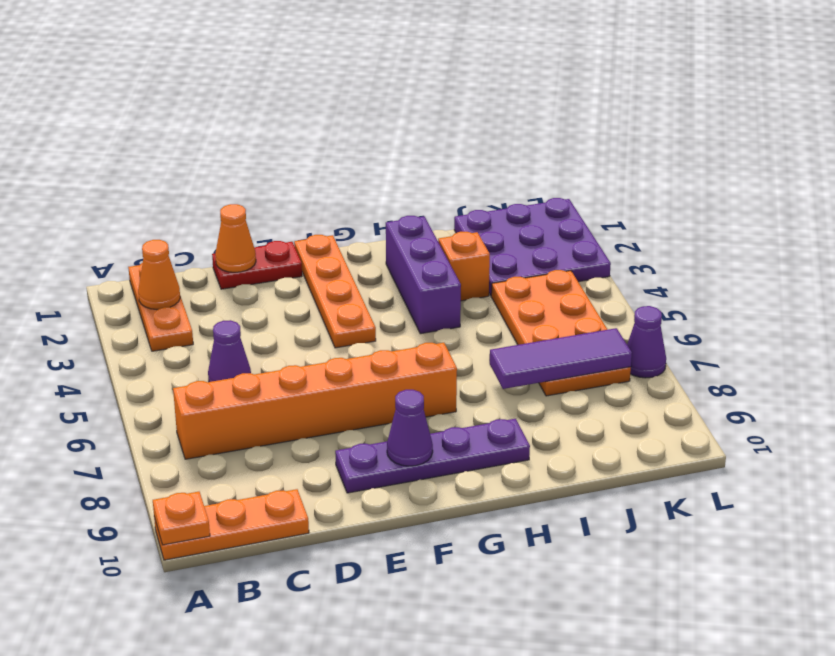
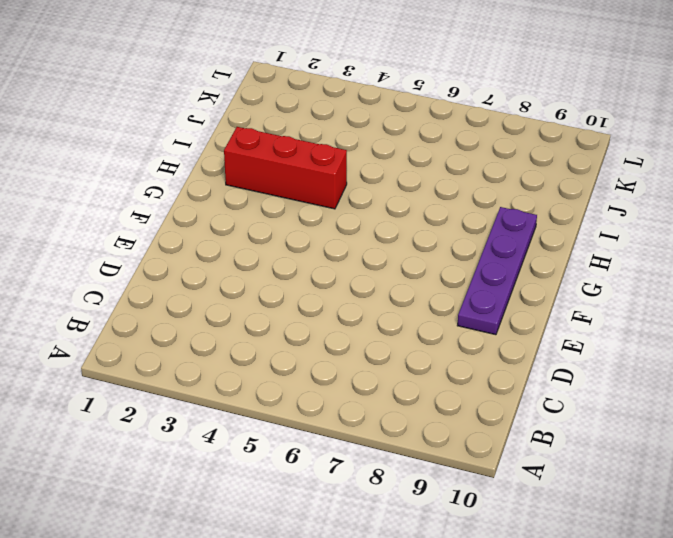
red 1x3 brick [224,127,347,209] -> purple 1x3 brick [386,216,461,334]
none -> orange 1x3 plate [154,489,309,560]
none -> orange 1x3 plate [128,263,193,351]
none -> orange 1x6 brick [173,343,457,459]

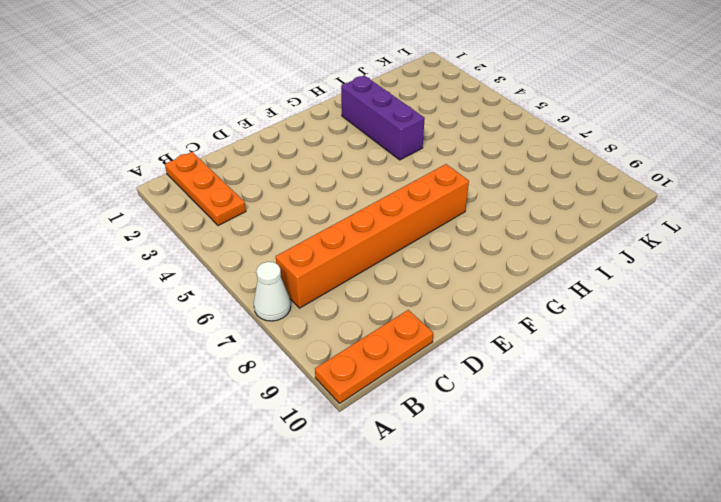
white 1x1 cone [254,262,291,321] -> none
none -> purple 1x1 cone [208,320,251,382]
none -> red 1x2 plate [212,241,302,289]
none -> purple 1x4 plate [335,419,530,493]

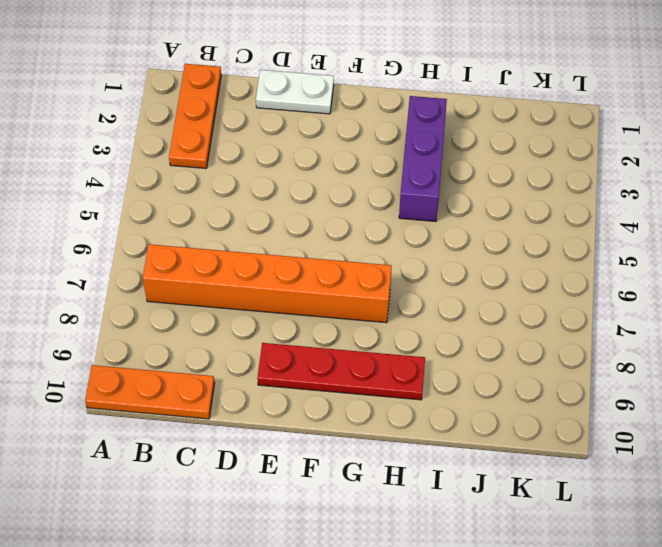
white 1x2 plate [256,70,334,114] -> red 1x2 plate [212,241,302,289]
red 1x4 plate [257,343,425,400] -> purple 1x4 plate [335,419,530,493]
none -> purple 1x1 cone [208,320,251,382]
none -> orange 1x4 plate [294,235,376,348]
none -> orange 1x1 brick [438,232,490,301]

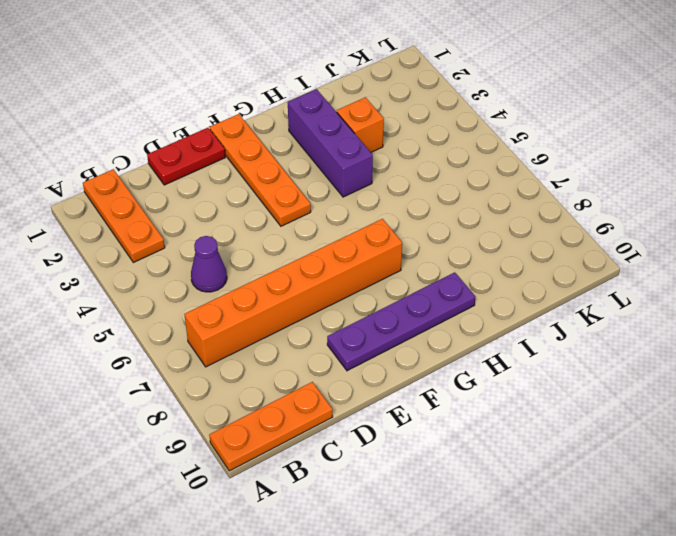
none -> purple 3x3 plate [454,198,611,295]
none -> orange 2x4 plate [491,270,631,396]
none -> purple 1x1 cone [627,306,666,378]

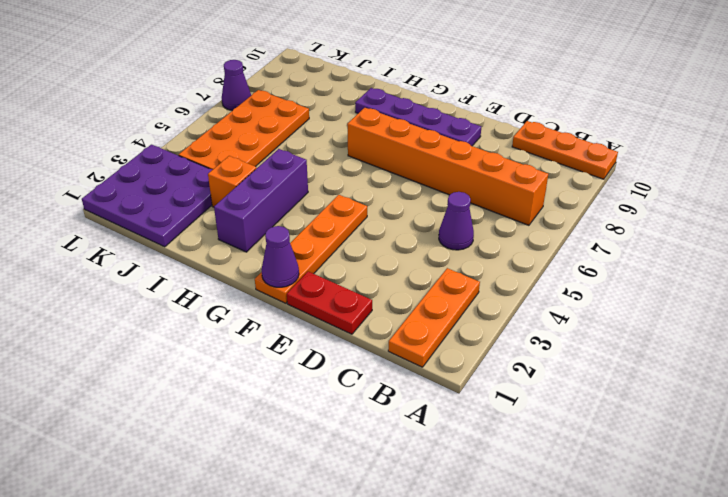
purple 1x1 cone [261,226,299,287] -> purple 1x1 cone moved to [387,390,433,466]
none -> orange 1x1 plate [153,492,210,545]
none -> orange 1x1 cone [138,240,180,310]
none -> orange 1x1 cone [215,204,256,272]

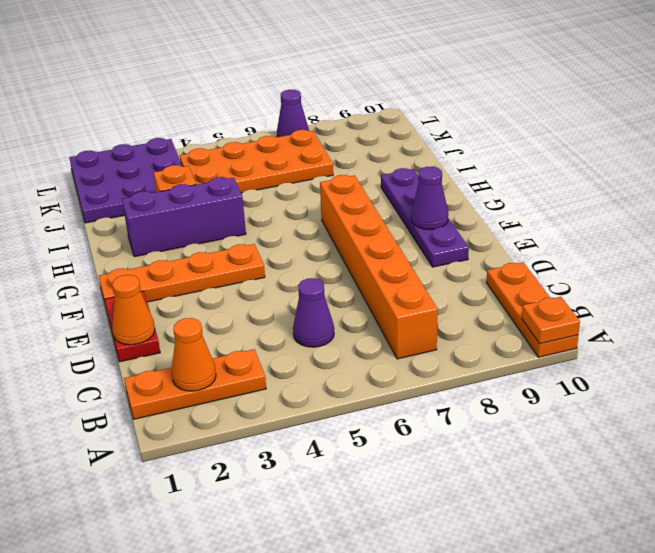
none -> purple 1x3 tile [490,328,632,389]

